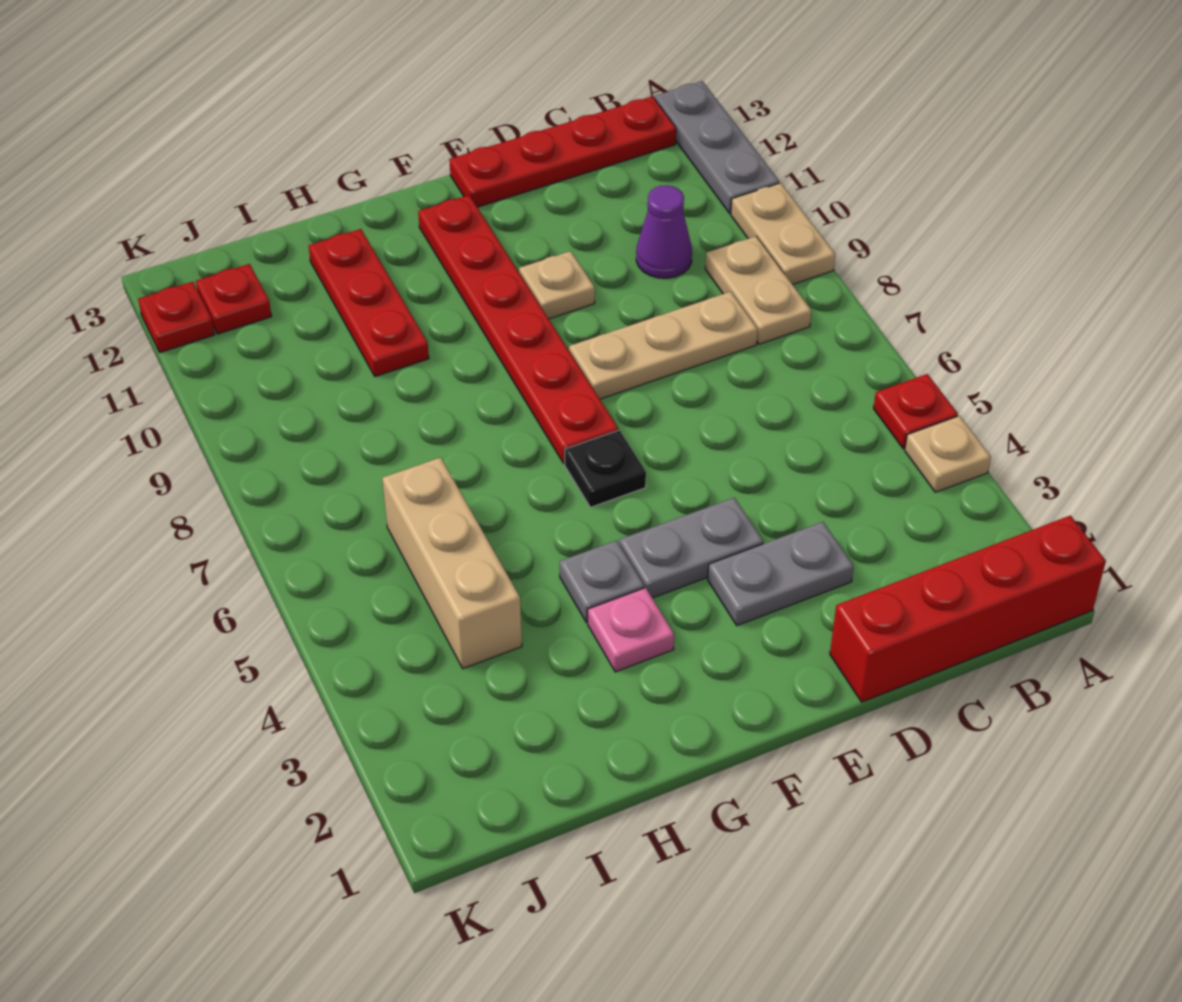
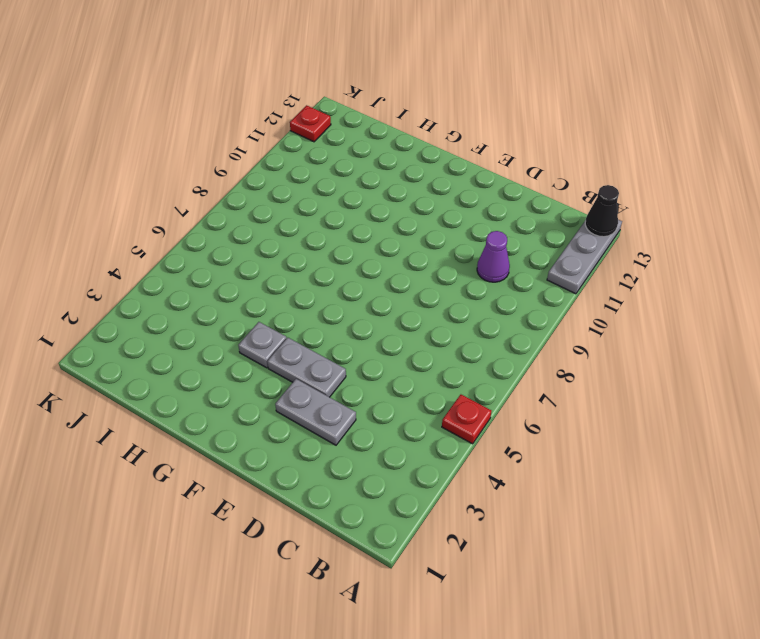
black 1x1 cone [585,185,619,237] -> none
none -> red 1x4 brick [830,515,1106,702]
none -> tan 1x1 plate [905,416,991,492]
none -> tan 1x2 plate [731,183,835,285]

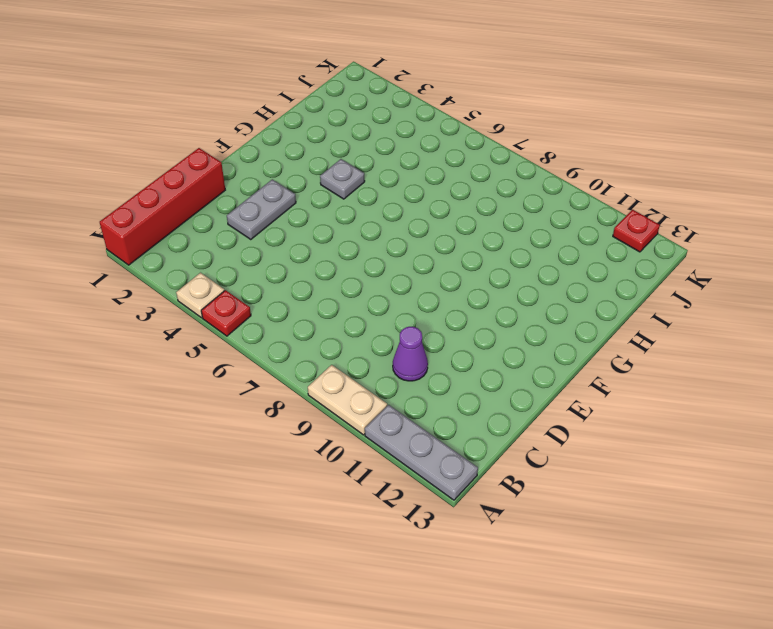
none -> tan 1x2 plate [705,236,812,344]
none -> red 1x4 plate [449,96,676,207]
none -> tan 1x3 plate [569,292,758,399]

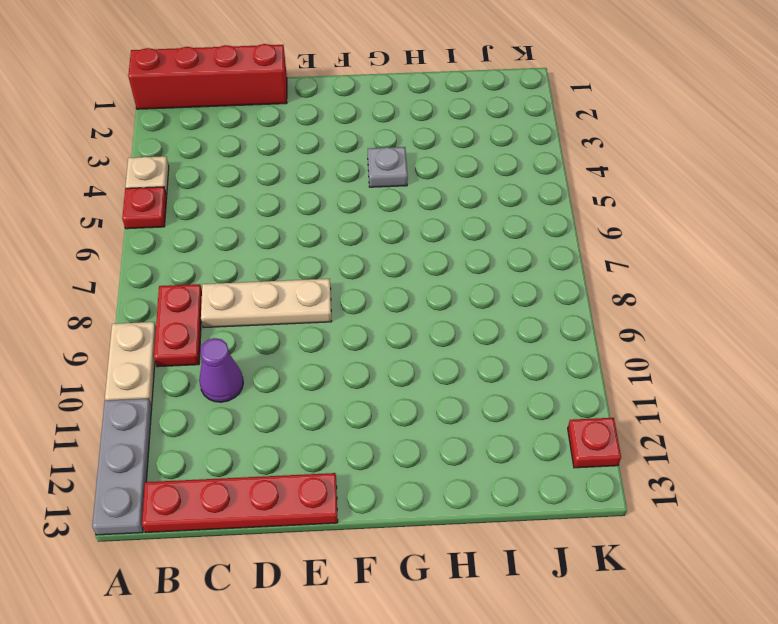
red 1x2 plate [154,284,202,367] -> tan 1x2 plate [705,236,812,344]
none -> grey 1x2 plate [708,522,854,626]
none -> grey 1x2 plate [620,498,763,598]
none -> tan 1x1 plate [519,251,595,319]

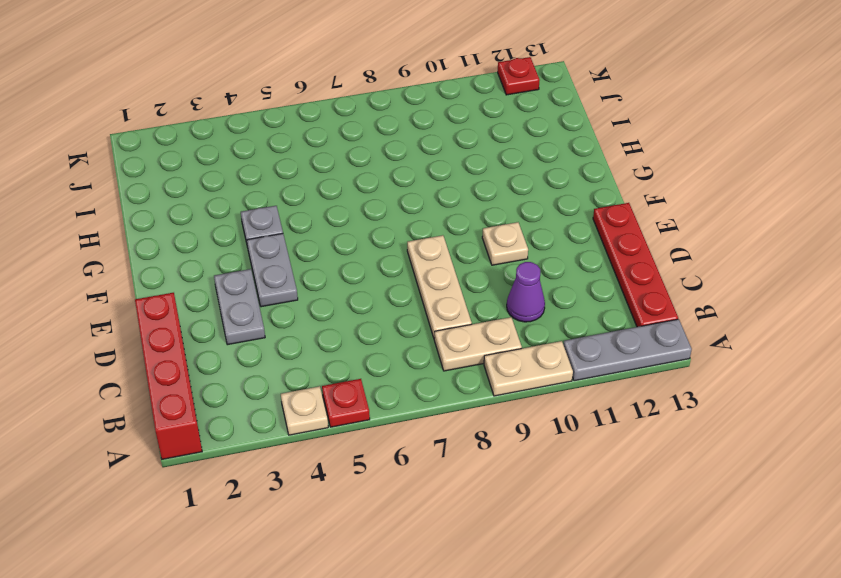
none -> black 1x1 plate [565,430,646,507]
none -> red 1x6 plate [418,195,618,463]
none -> pink 1x1 plate [588,588,674,672]

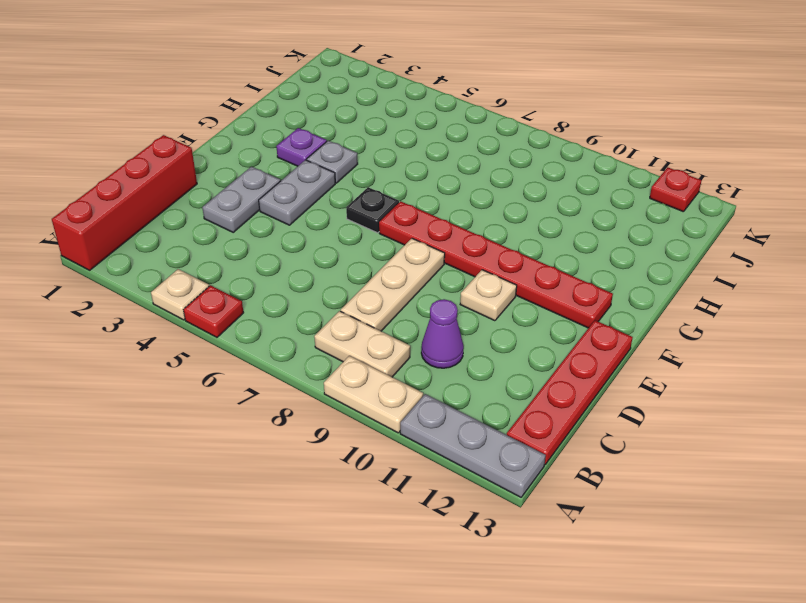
purple 1x1 plate [276,128,327,166] -> pink 1x1 plate [588,588,674,672]
none -> red 1x3 plate [309,229,429,377]
none -> tan 1x3 brick [382,457,522,669]
none -> red 1x1 plate [196,264,272,334]

